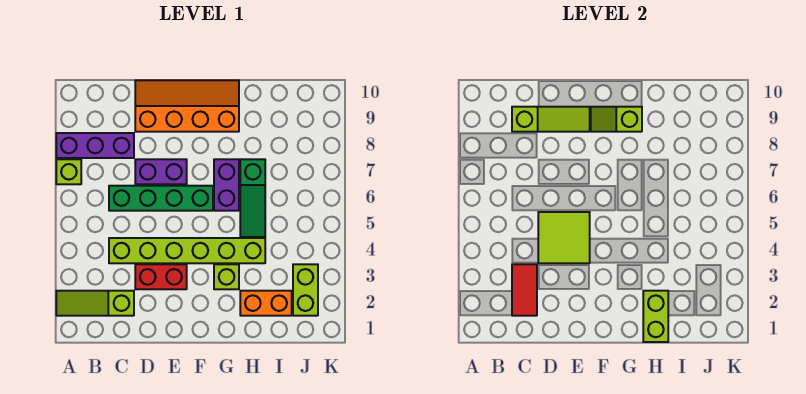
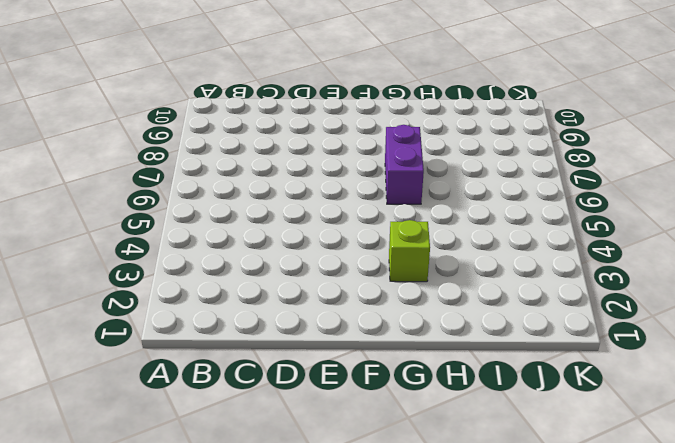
none -> lime 1x3 slope [56,291,134,316]
none -> lime 1x1 brick [56,159,81,184]
none -> purple 1x3 brick [56,133,134,158]

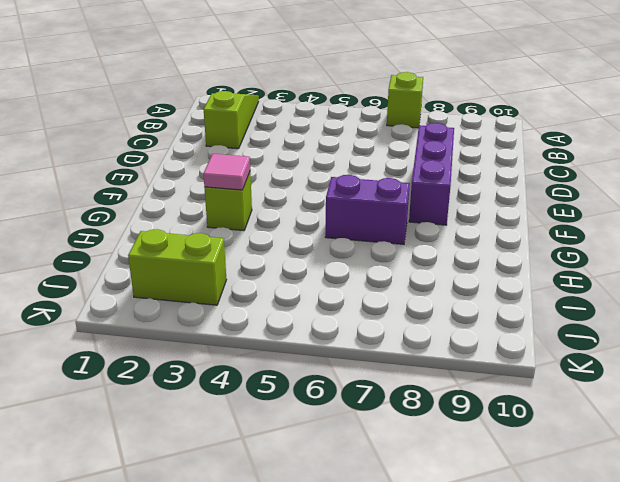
purple 1x3 brick [409,123,454,225] -> purple 1x3 brick moved to [56,133,134,158]
pink 1x1 tile [203,154,250,190] -> none
none -> lime 1x6 brick [109,238,265,263]
none -> green 1x4 brick [109,186,213,211]
none -> red 1x2 brick [135,264,187,289]

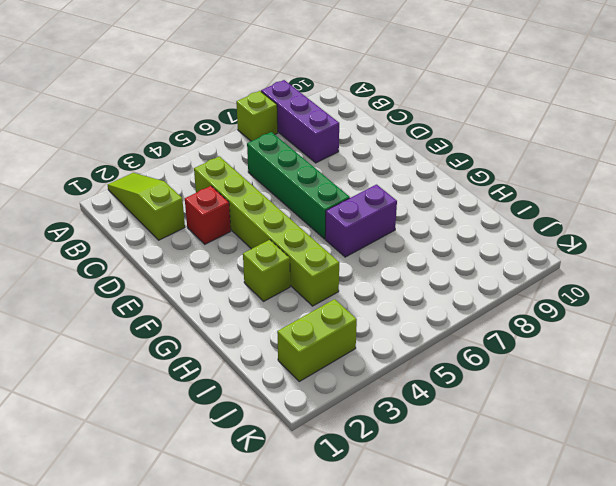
red 1x1 brick [185,186,231,244] -> red 1x2 brick [135,264,187,289]
none -> purple 1x2 brick [135,159,187,184]
none -> orange 2x4 slope [135,80,239,132]
none -> orange 1x2 brick [240,291,292,316]

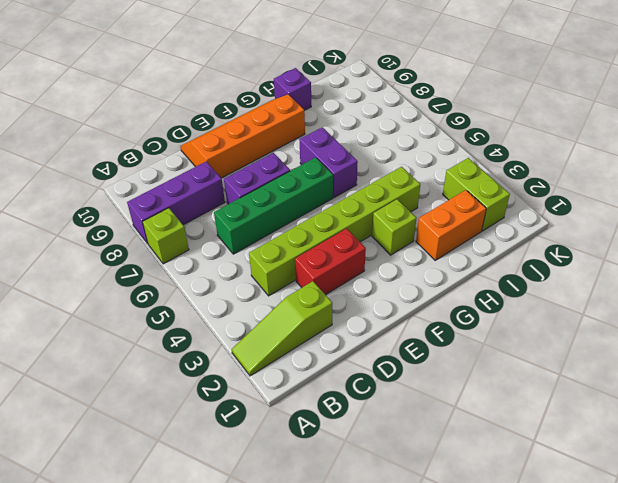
purple 1x1 brick [274,68,311,110] -> none
none -> green 1x3 slope [240,159,265,237]
none -> red 1x2 tile [512,264,537,316]
none -> lime 1x3 slope [512,107,590,132]

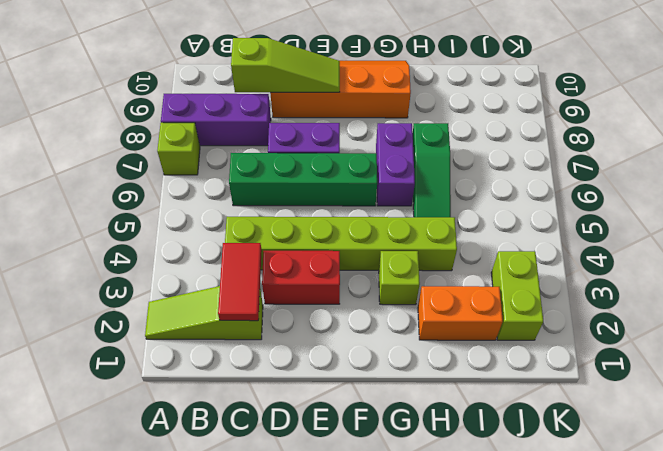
none -> lime 2x2 tile [538,212,590,263]
none -> lime 1x2 slope [591,107,642,132]
none -> lime 1x2 brick [643,291,668,342]

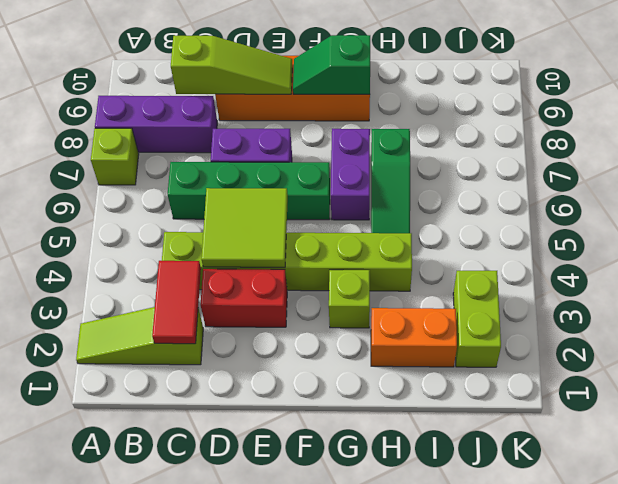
green 1x2 slope [293,35,370,94] -> lime 1x2 slope [591,107,642,132]
none -> lime 1x2 brick [643,291,668,342]

